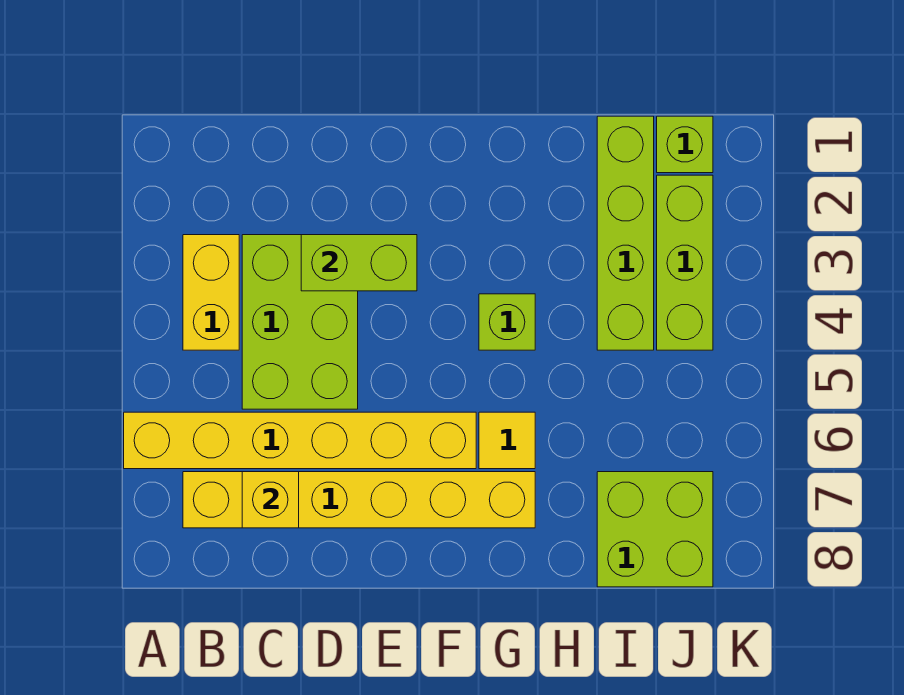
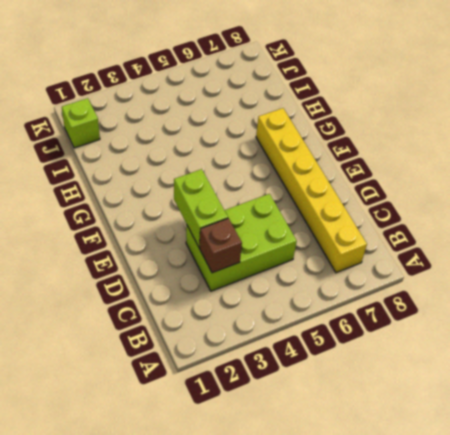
brown 1x1 brick [199,218,242,273] -> none
none -> yellow 1x6 brick [124,412,476,469]
none -> yellow 1x2 brick [183,235,239,350]
none -> lime 1x1 brick [479,294,535,350]

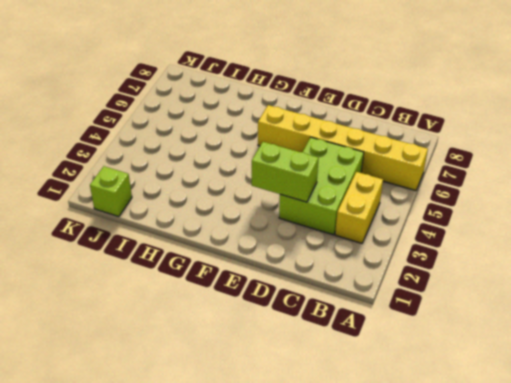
none -> yellow 1x6 brick [183,472,535,528]
none -> lime 1x1 brick [479,294,535,350]
none -> yellow 1x1 tile [479,412,535,469]

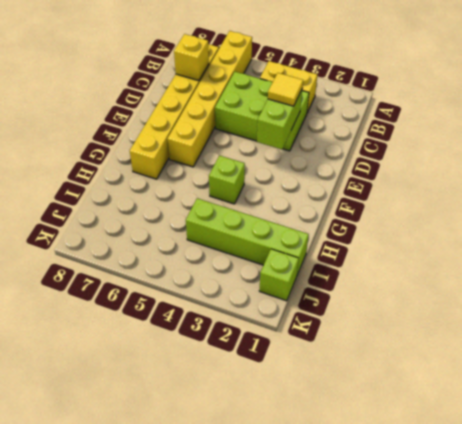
yellow 1x1 tile [268,73,303,106] -> yellow 1x1 tile moved to [479,412,535,469]
none -> lime 2x2 brick [597,472,713,587]
none -> lime 1x3 brick [657,175,713,350]

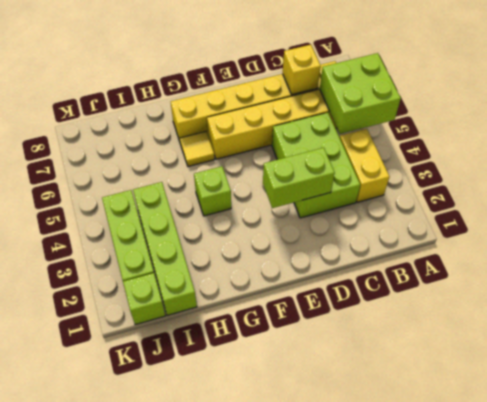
lime 2x2 brick [320,53,401,134] -> lime 2x2 brick moved to [597,472,713,587]

